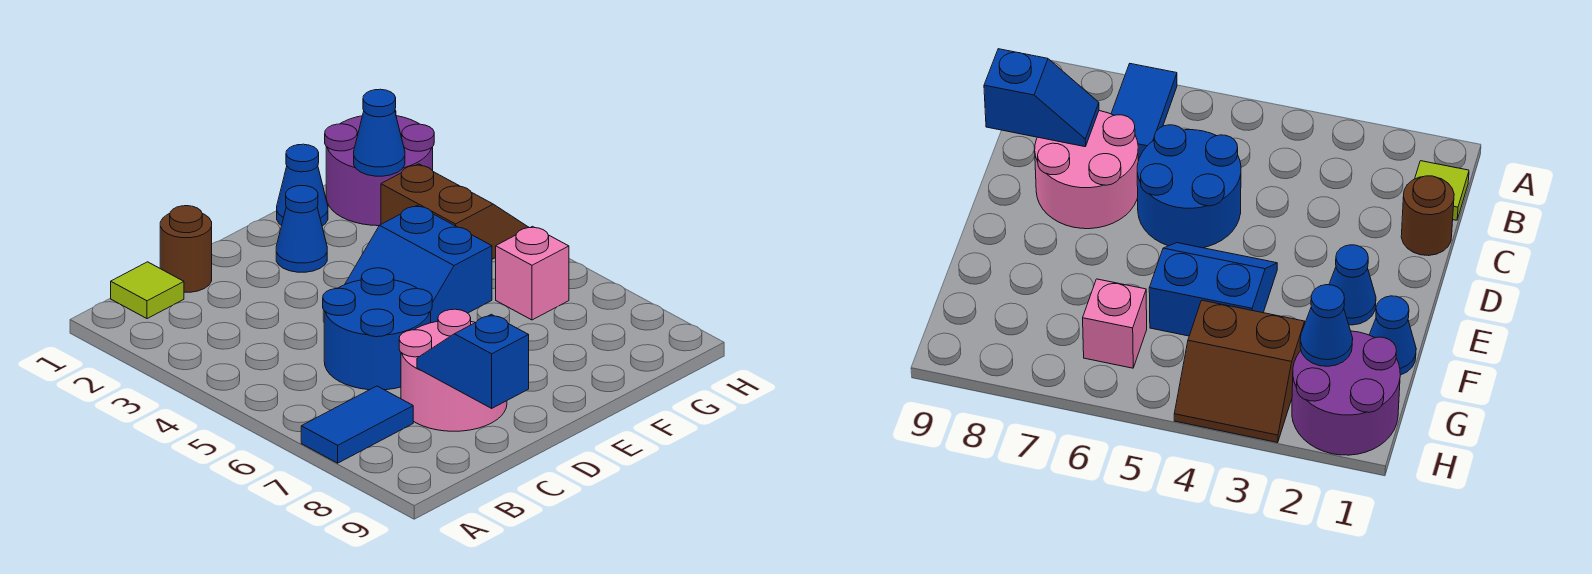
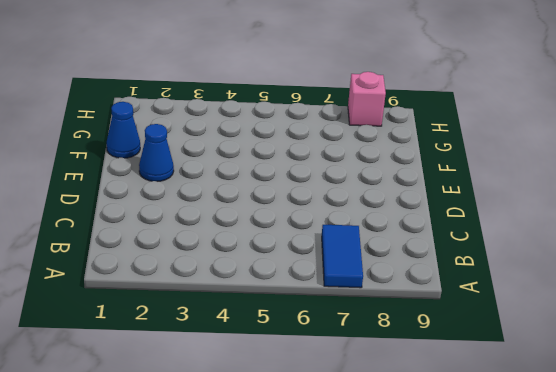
pink 1x1 brick [348,72,386,126] -> pink 1x1 brick moved to [496,226,569,320]
none -> lime 1x1 tile [111,262,184,319]
none -> brown 1x1 round brick [160,206,212,292]
none -> blue 2x2 round brick [323,268,432,390]

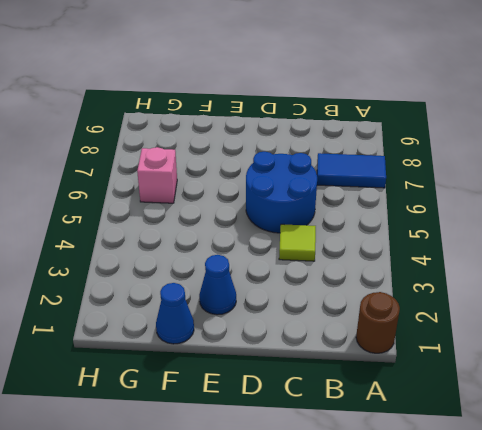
brown 1x1 round brick [356,292,400,353] -> brown 1x1 round brick moved to [160,206,212,292]
lime 1x1 tile [279,224,316,261] -> lime 1x1 tile moved to [111,262,184,319]
none -> pink 2x2 round brick [399,309,507,431]
none -> blue 2x2 slope [345,205,492,323]
none -> purple 2x2 round brick [325,110,434,226]

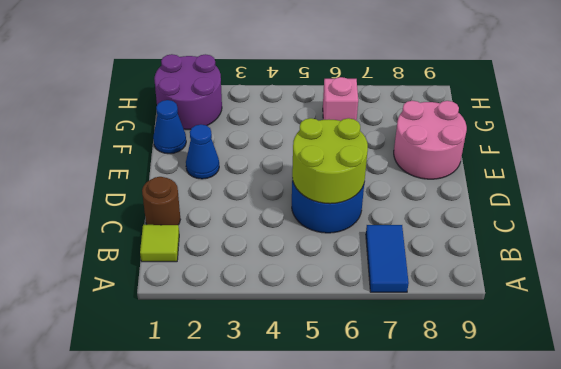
lime 2x2 round brick [292,118,368,204] -> none
pink 2x2 round brick [394,101,467,179] -> pink 2x2 round brick moved to [399,309,507,431]
none -> blue 2x2 slope [345,205,492,323]
none -> brown 2x2 slope [381,164,529,259]
none -> blue 1x2 slope [417,314,529,408]

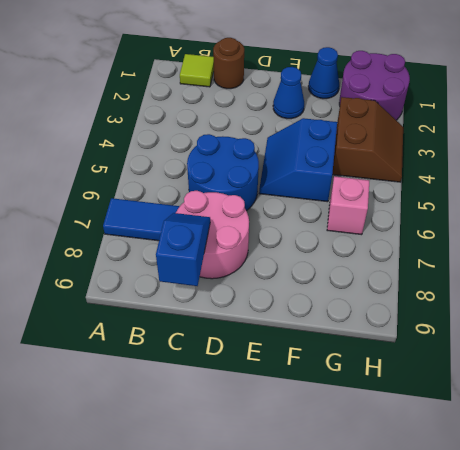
none -> blue 1x1 cone [354,89,405,176]

